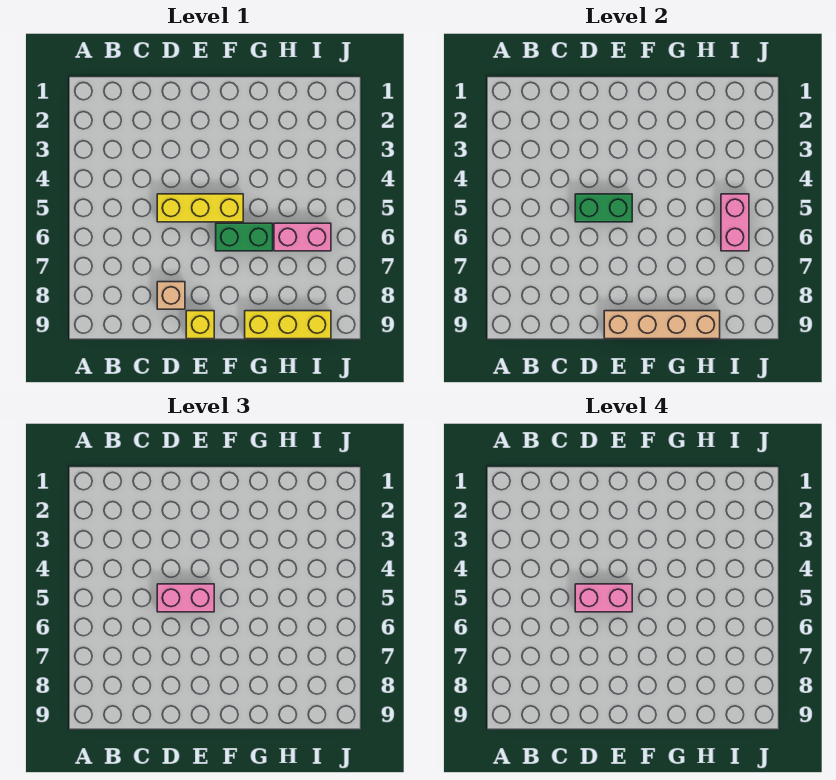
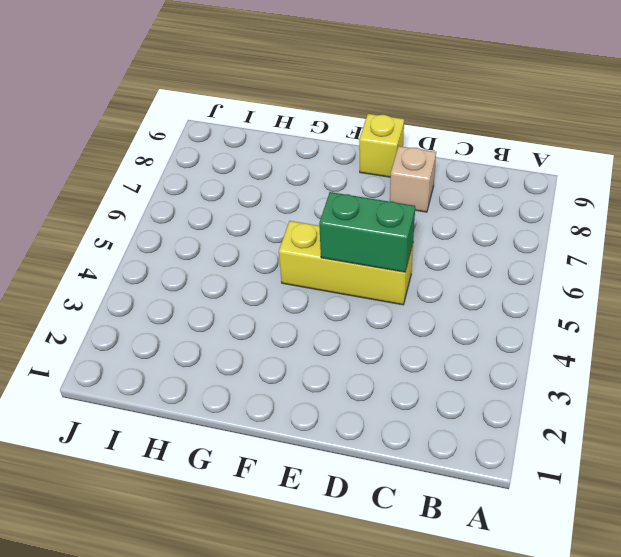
none -> green 1x2 brick [216,223,273,251]
none -> yellow 1x3 brick [245,311,331,339]

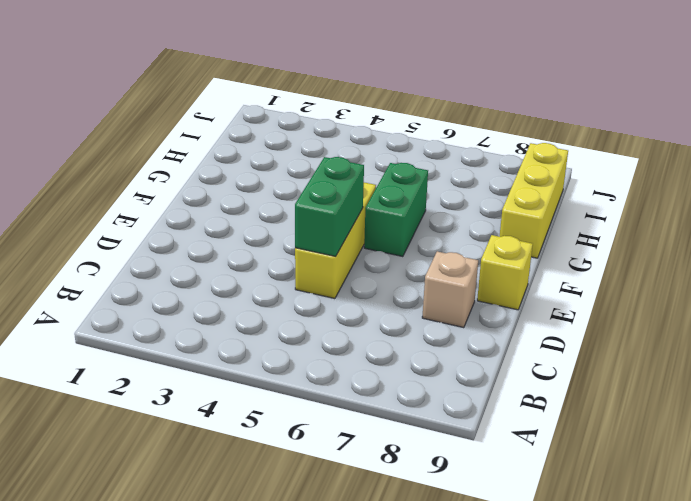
none -> pink 1x2 brick [274,223,331,251]
none -> tan 1x4 brick [604,311,720,339]

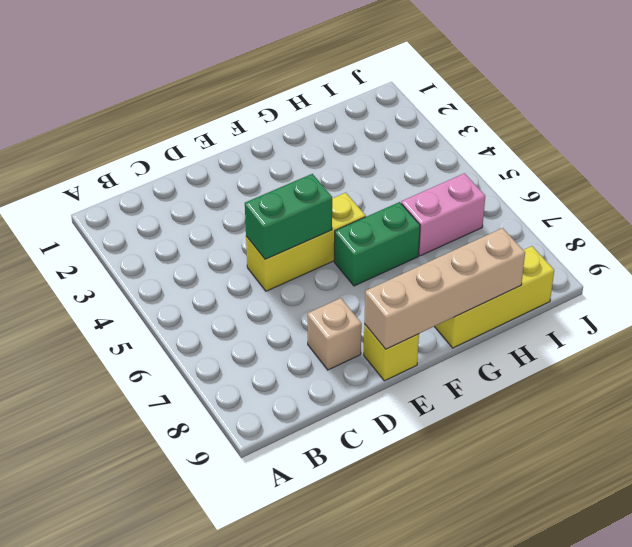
none -> pink 1x2 brick [721,194,749,251]
none -> pink 1x2 brick [157,584,214,612]

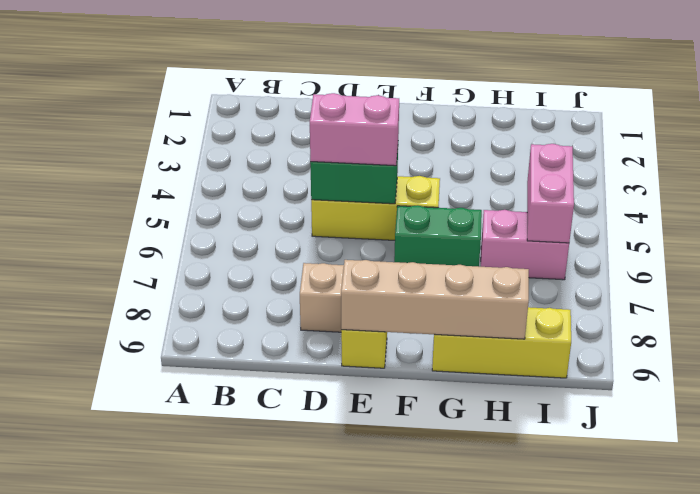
none -> pink 1x2 brick [575,584,632,612]

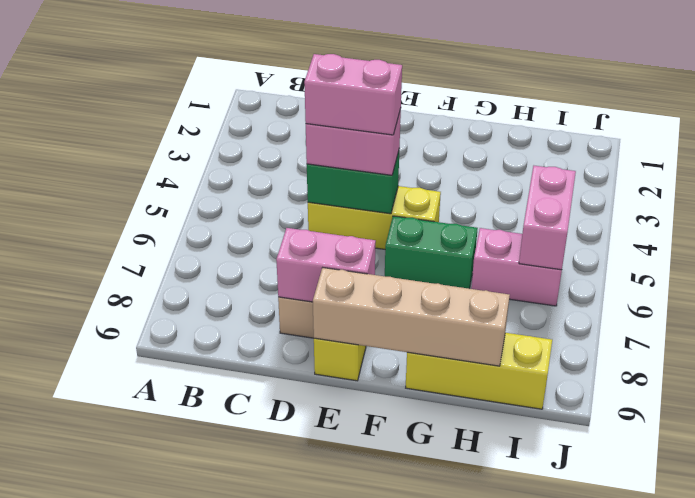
pink 1x2 brick [276,228,376,302] -> none

